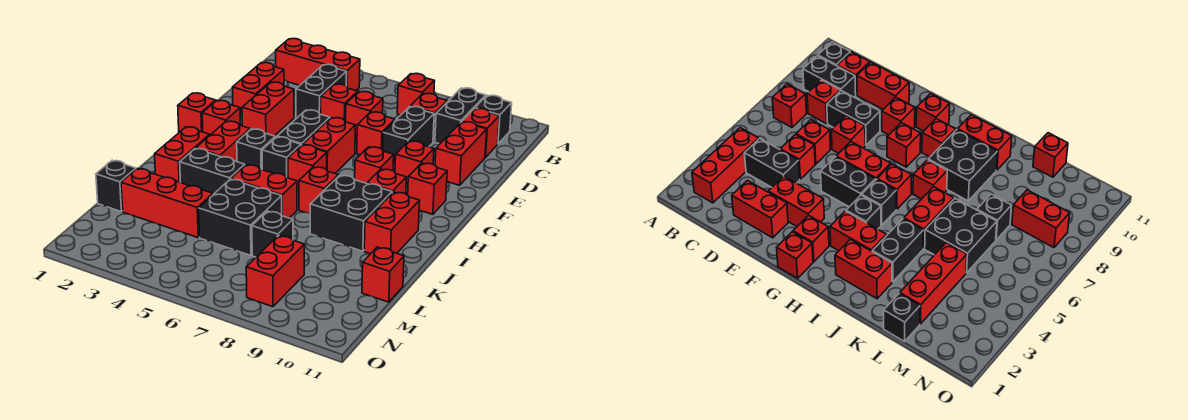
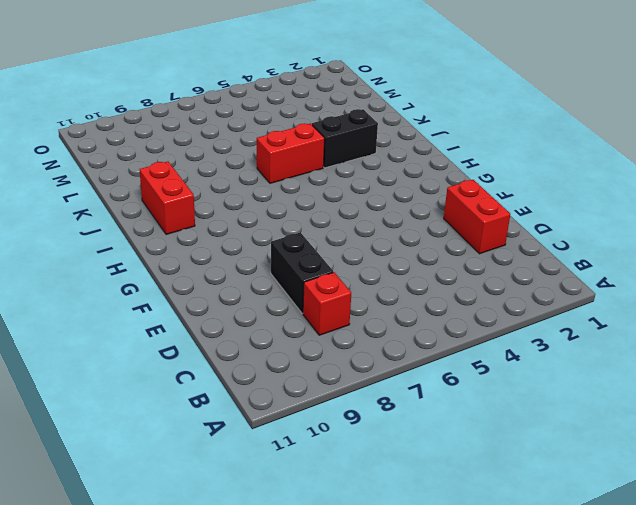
none -> red 1x3 brick [276,38,360,90]
none -> red 1x1 brick [397,73,435,115]
none -> black 1x2 brick [435,88,486,144]
none -> black 1x1 brick [475,95,512,144]

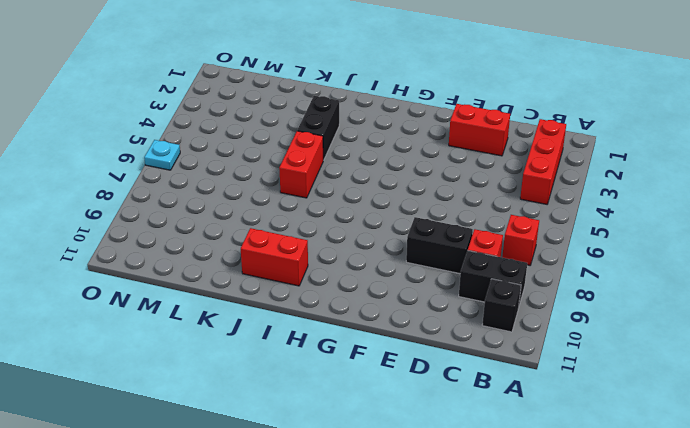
cyan 1x1 plate [144,140,180,170] -> none
none -> black 1x2 brick [296,64,347,118]
none -> red 1x1 brick [462,109,499,158]
none -> red 1x1 brick [321,84,358,122]
none -> red 1x1 brick [346,91,383,136]

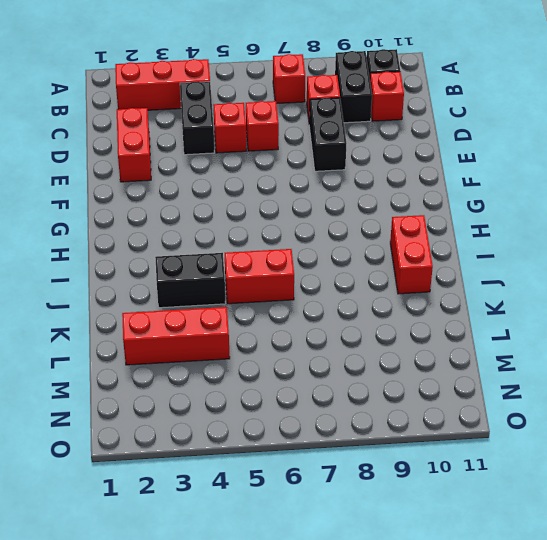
none -> red 1x2 brick [435,122,487,185]
none -> red 1x2 brick [242,82,294,136]
none -> red 1x1 brick [357,112,395,155]
none -> black 1x2 brick [277,110,330,145]

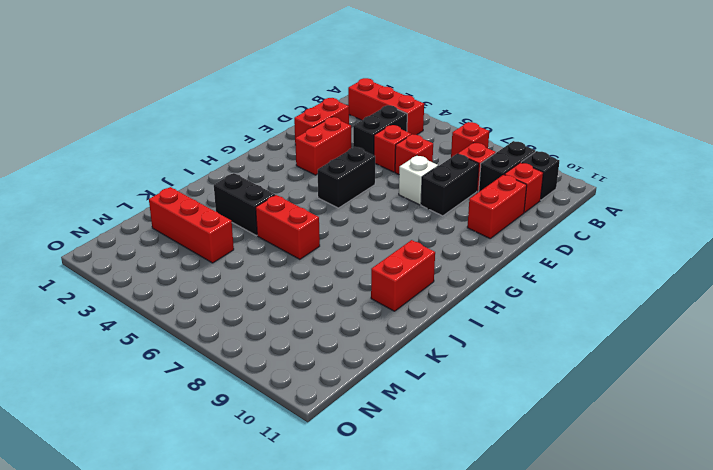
white 1x1 brick [399,155,438,205] -> red 1x1 brick [357,112,395,155]
none -> red 1x2 brick [303,118,355,173]
none -> red 1x1 brick [395,141,434,188]
none -> red 1x1 brick [178,93,216,132]
none -> red 1x1 brick [202,100,240,135]

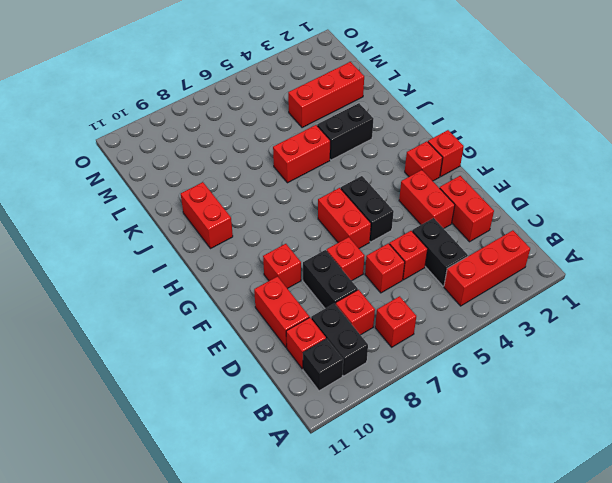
none -> red 1x1 brick [355,147,394,183]
none -> red 1x1 brick [408,163,447,214]
none -> red 1x2 brick [196,121,250,162]
none -> black 1x1 brick [237,129,275,170]

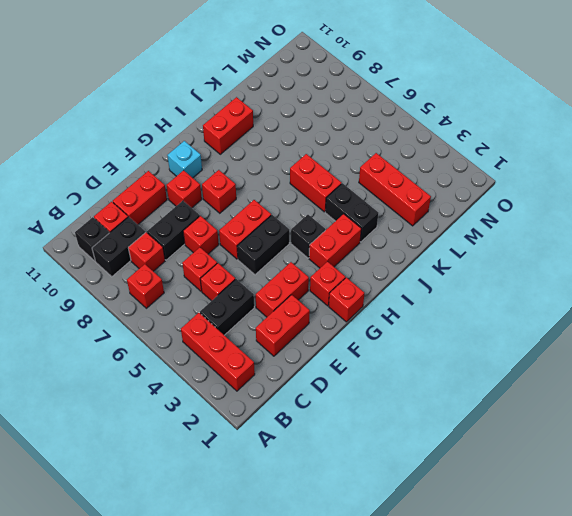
cyan 1x1 brick [167,141,202,178] -> red 1x1 brick [408,163,447,214]
none -> black 1x1 brick [262,137,301,178]
none -> red 1x1 brick [288,145,327,191]
none -> red 1x1 brick [367,169,406,194]
none -> red 1x2 brick [155,127,210,183]

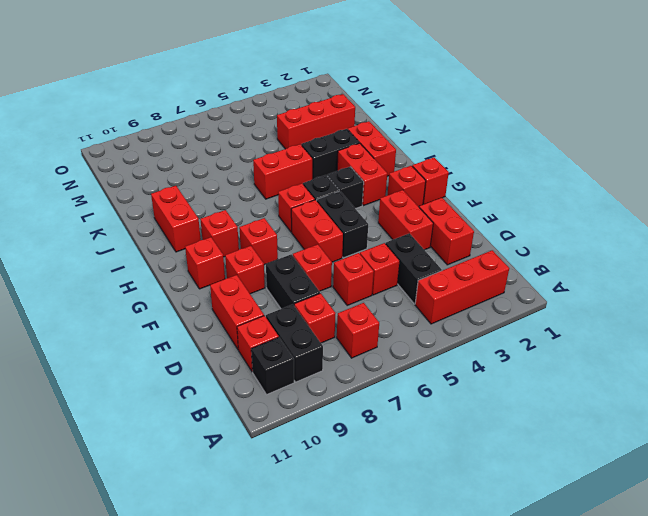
none -> red 1x1 brick [299,167,338,214]
none -> black 2x2 brick [310,175,392,251]
none -> black 2x2 brick [199,179,282,255]
none -> black 1x1 brick [96,160,136,212]

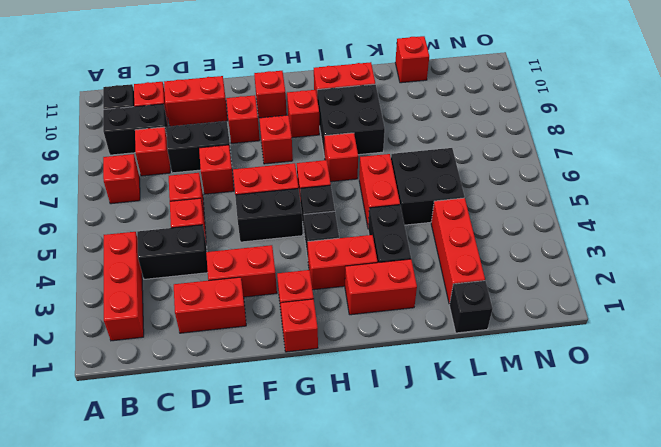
none -> black 1x1 brick [252,211,293,257]
none -> red 1x2 brick [246,236,304,307]

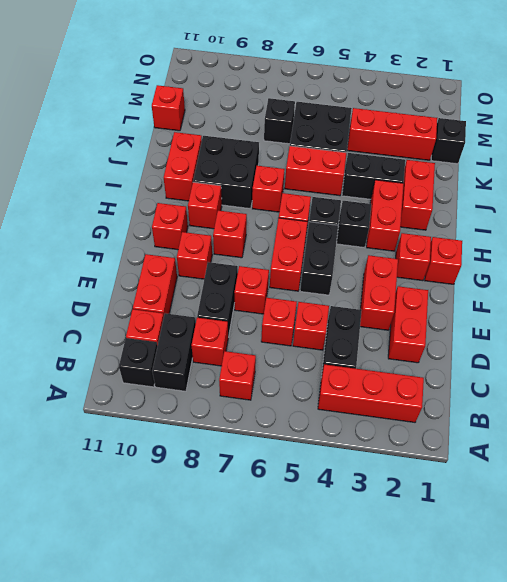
none -> red 1x2 brick [246,236,304,307]

